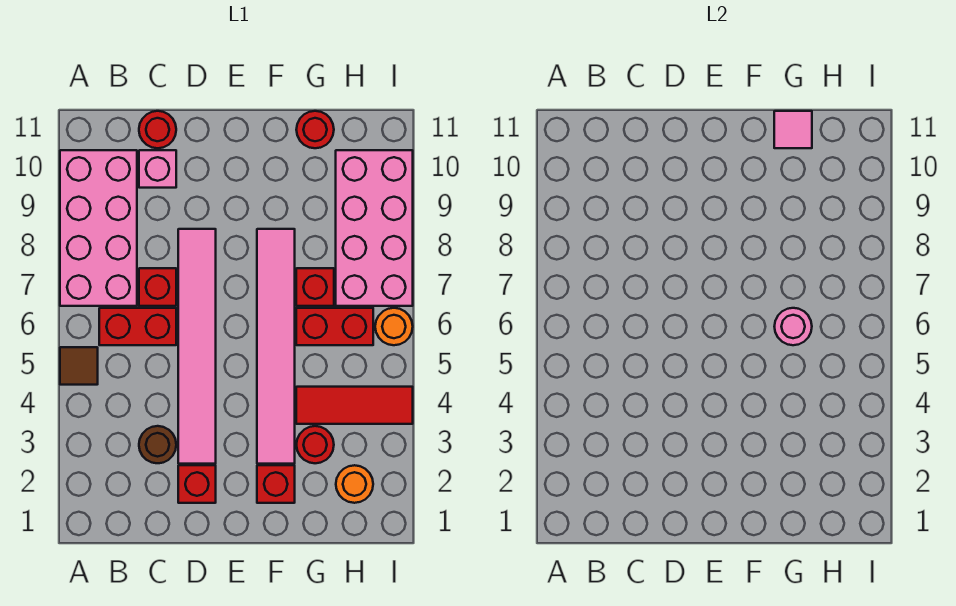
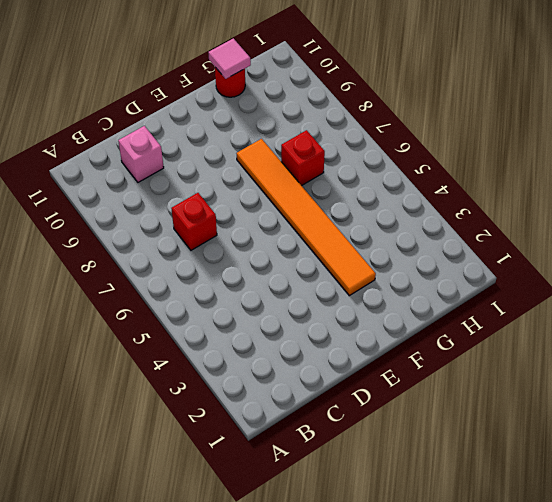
orange 1x6 tile [236,139,376,296] -> pink 1x6 tile [257,229,295,464]
none -> brown 1x1 tile [60,347,98,385]
none -> pink 2x4 brick [60,150,137,306]
none -> red 1x2 brick [99,308,176,345]

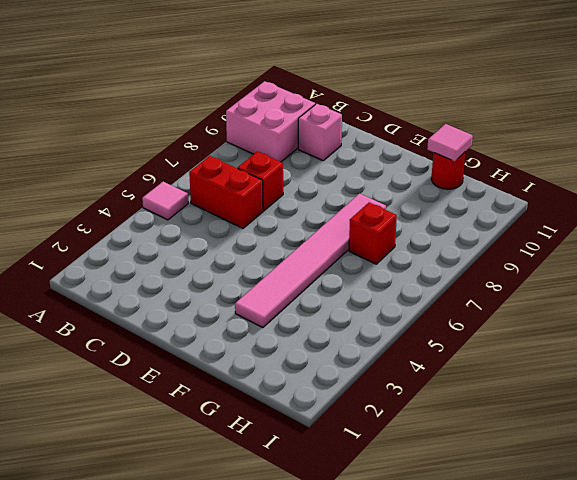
pink 1x1 tile [142,182,189,220] -> brown 1x1 tile [60,347,98,385]
pink 2x2 brick [226,81,315,162] -> pink 2x4 brick [60,150,137,306]
none -> brown 1x1 round brick [139,426,176,463]
none -> red 1x1 round brick [139,111,176,148]
none -> red 1x1 brick [178,465,216,503]

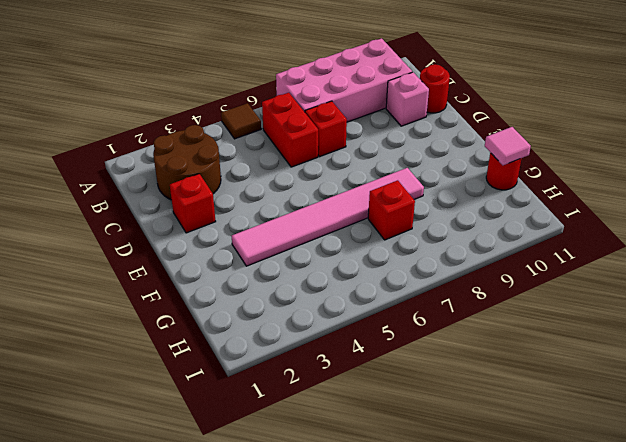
brown 2x2 round brick [153,125,221,200] -> brown 1x1 round brick [139,426,176,463]
none -> pink 1x6 tile [178,229,216,464]
none -> red 1x1 brick [257,465,295,503]
none -> red 1x1 round brick [296,426,334,463]

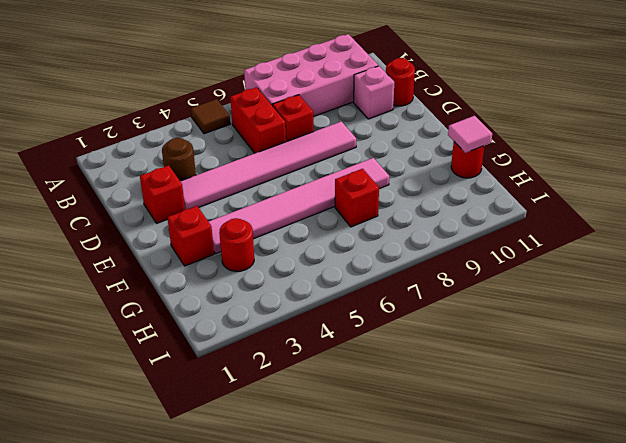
none -> red 1x3 tile [296,387,413,424]
none -> red 1x2 brick [296,308,373,345]
none -> orange 1x1 round brick [336,465,373,503]

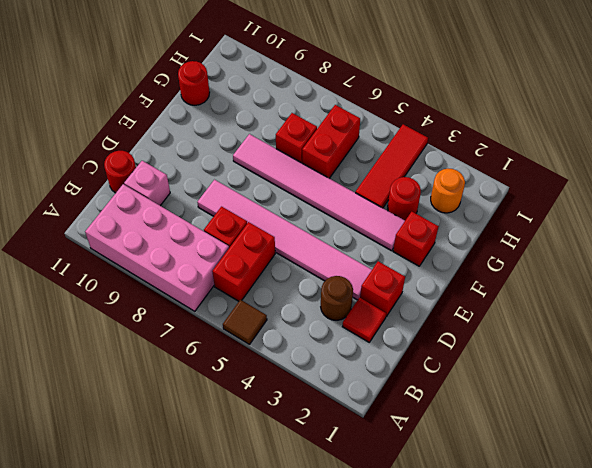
red 1x1 tile [342,298,386,342] -> none
none -> pink 2x4 brick [336,150,413,306]
none -> orange 1x1 round brick [375,308,413,345]
none -> pink 1x1 round brick [774,308,812,345]

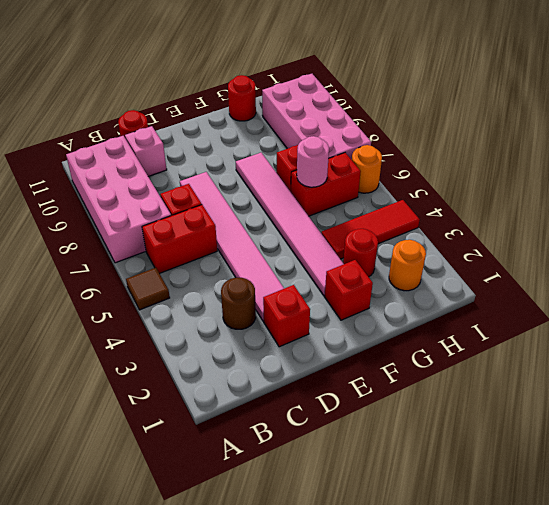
none -> pink 1x1 tile [774,111,812,148]

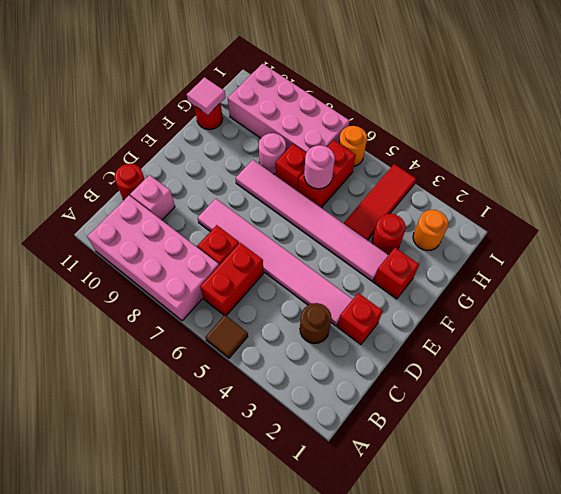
pink 1x1 round brick [259,133,286,174] -> none

